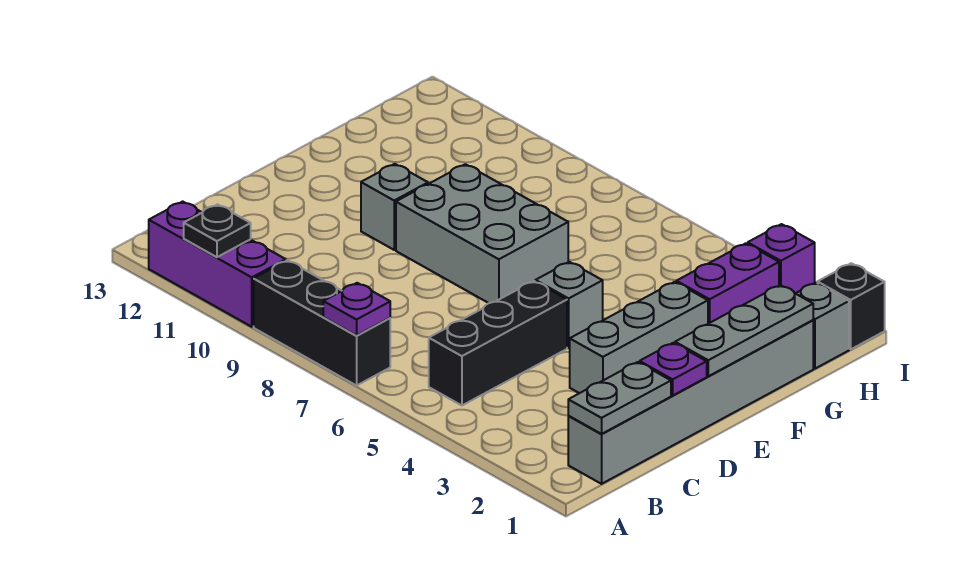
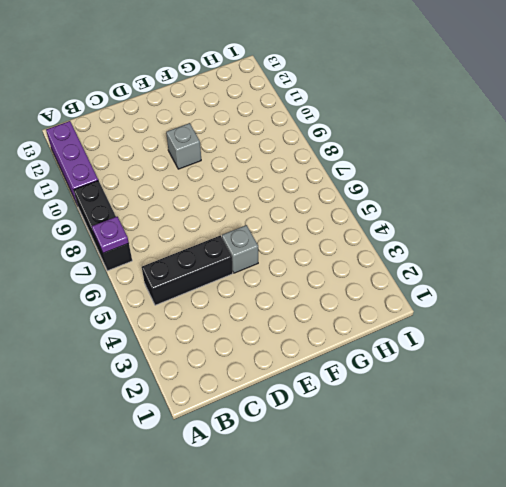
none -> grey 1x6 brick [568,320,813,484]
none -> grey 1x3 brick [570,282,708,393]
none -> grey 2x3 brick [396,164,568,303]

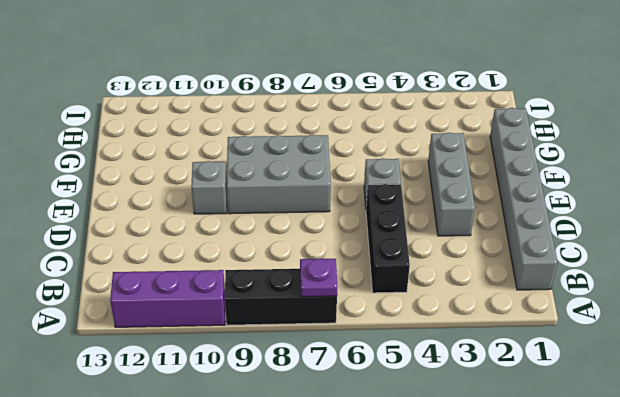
none -> purple 1x2 brick [676,243,779,324]
none -> grey 1x1 brick [796,283,849,369]
none -> black 1x1 brick [817,263,885,349]

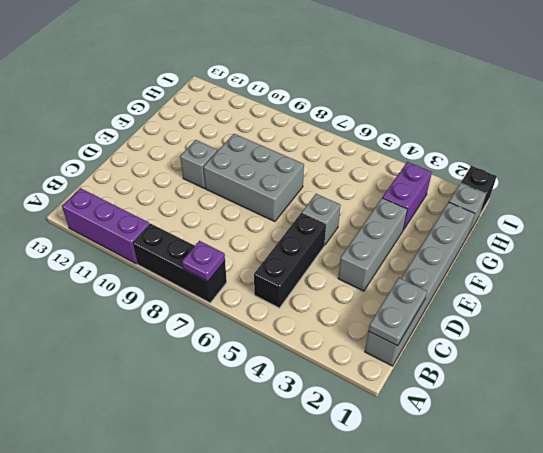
none -> purple 1x1 brick [748,224,815,293]
none -> black 1x1 plate [184,204,251,257]
none -> purple 1x1 plate [640,343,707,395]

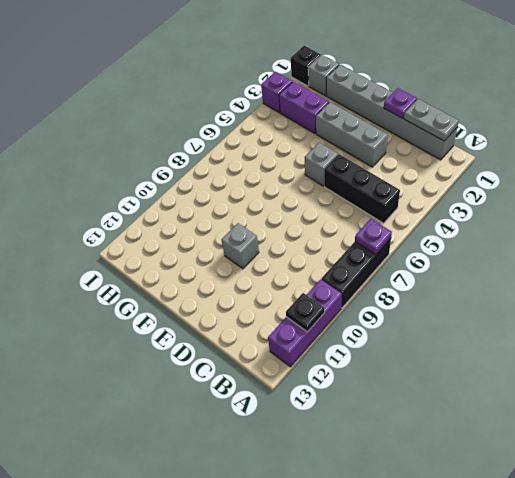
none -> grey 2x3 brick [396,164,568,303]
none -> grey 1x3 plate [675,285,813,376]

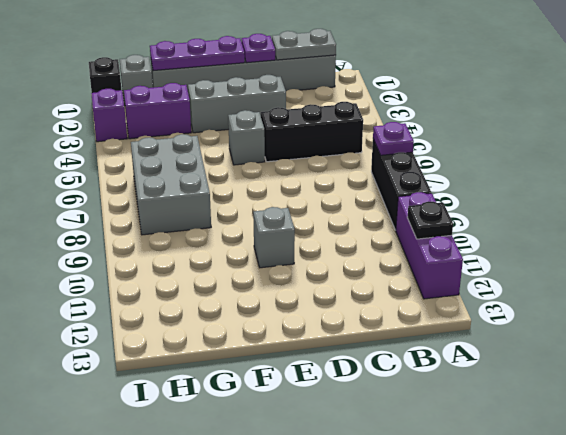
purple 1x3 plate [150,36,245,71] -> grey 1x3 plate [675,285,813,376]
grey 2x3 brick [131,134,211,235] -> grey 2x3 brick moved to [396,164,568,303]

